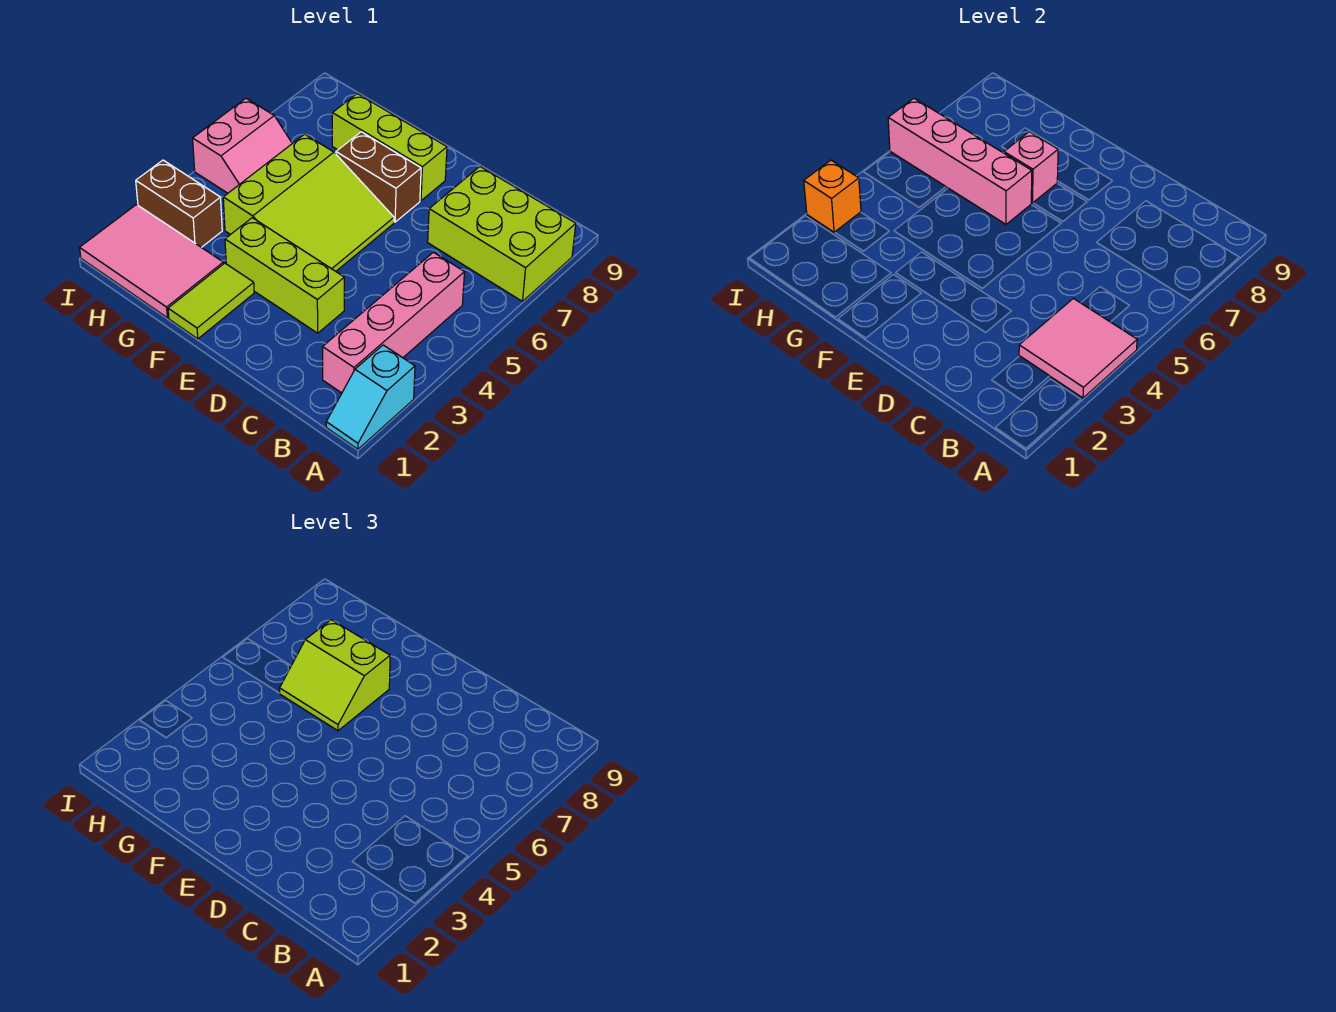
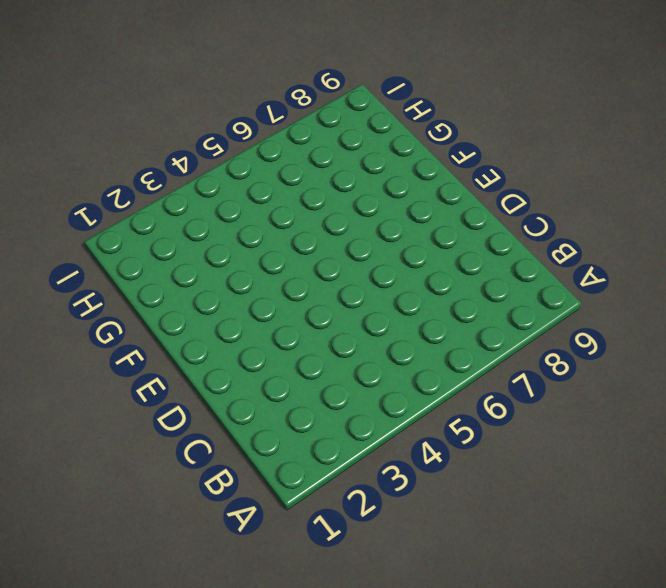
none -> cyan 1x2 slope [326,345,415,449]
none -> lime 2x3 brick [428,167,576,301]
none -> pink 1x4 brick [323,252,464,393]

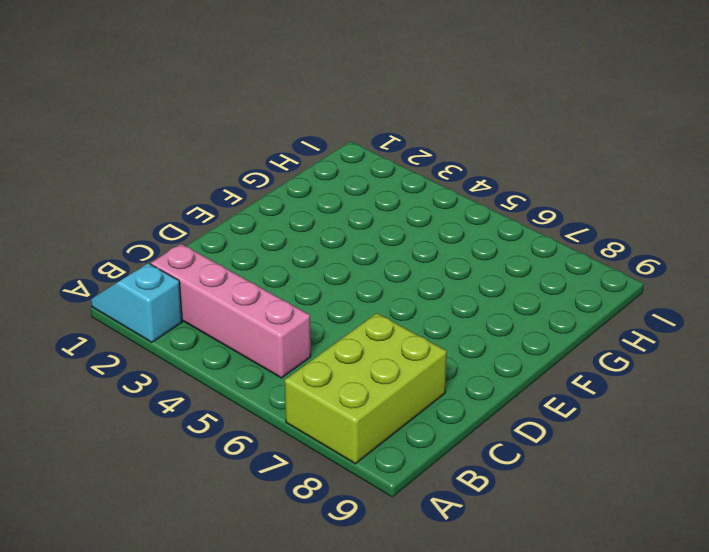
none -> lime 1x3 brick [225,218,344,333]
none -> lime 3x3 slope [223,134,394,271]
none -> brown 1x2 brick [336,132,421,222]

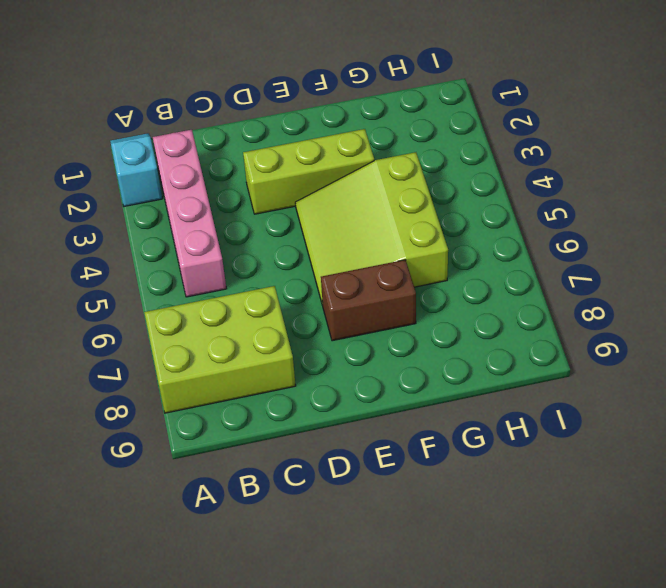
none -> lime 1x3 brick [332,94,447,201]
none -> lime 1x2 tile [168,263,254,339]
none -> pink 2x3 tile [80,205,223,318]

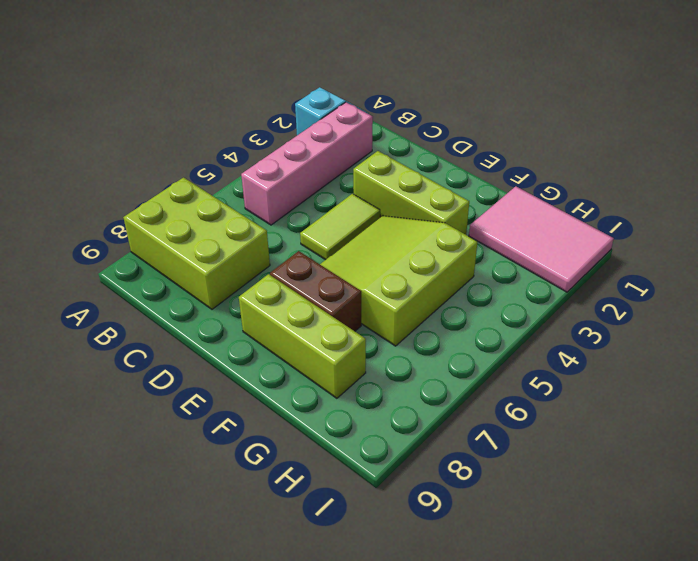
lime 1x2 tile [300,194,380,260] -> lime 1x2 tile moved to [168,263,254,339]
none -> brown 1x2 brick [136,160,222,247]
none -> pink 2x2 slope [193,98,292,193]
none -> pink 2x2 tile [1019,298,1137,398]

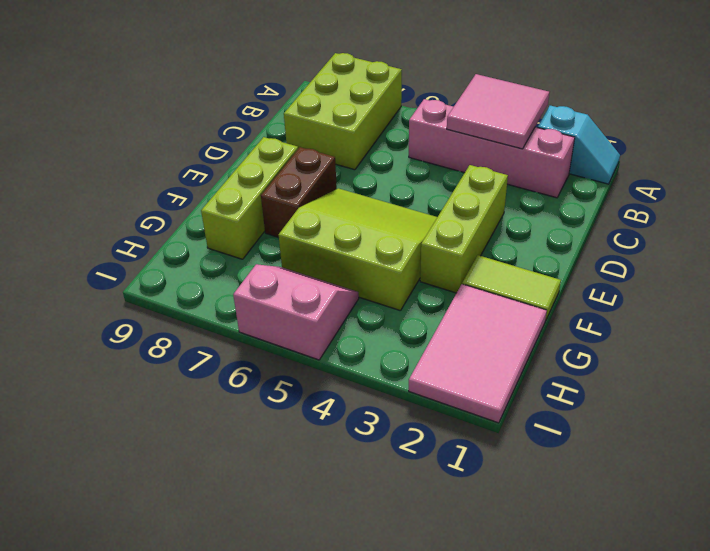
none -> brown 1x2 brick [136,160,222,247]
none -> pink 1x4 brick [888,98,1032,224]
none -> pink 1x1 brick [1004,132,1058,203]

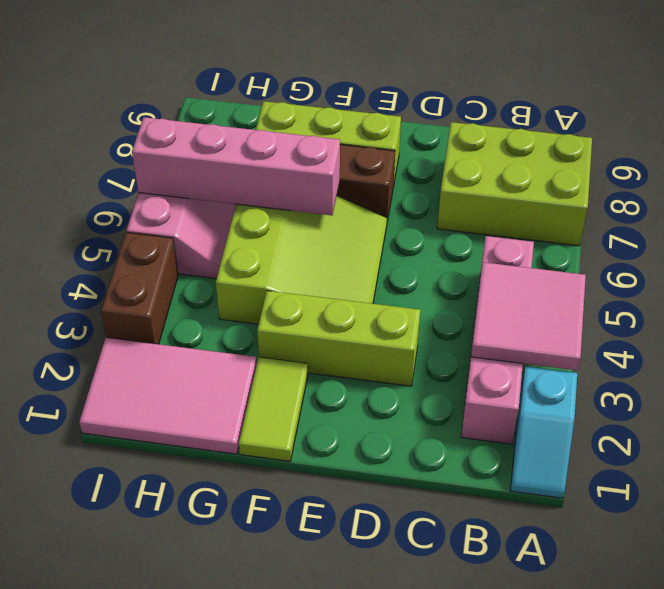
brown 1x2 brick [101,232,178,344] -> brown 1x2 brick turned to [136,160,222,247]
none -> pink 1x1 brick [1004,132,1058,203]
none -> orange 1x1 brick [804,160,861,232]
none -> lime 2x2 slope [280,620,390,731]

